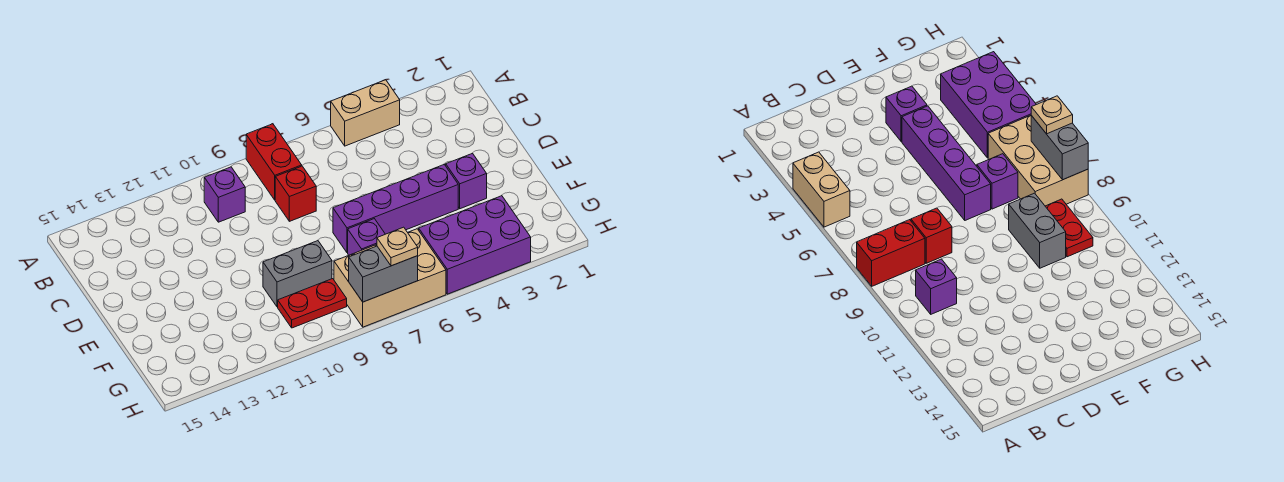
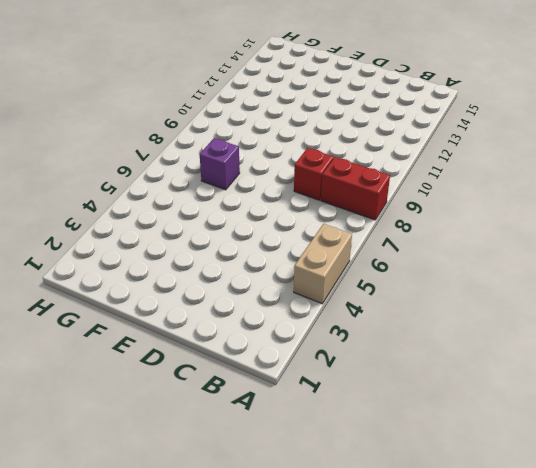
none -> purple 1x1 brick [204,167,245,222]
none -> purple 1x1 brick [446,154,487,209]
none -> purple 1x4 brick [333,165,458,253]

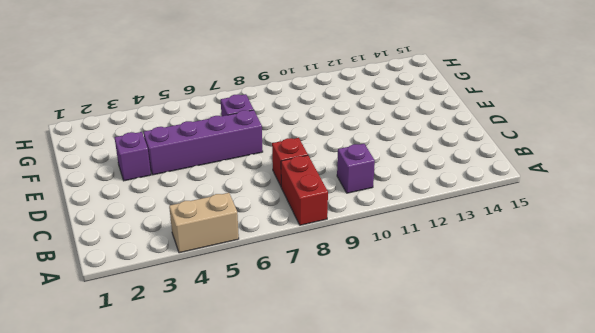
none -> grey 1x2 brick [263,241,332,307]
none -> purple 2x3 brick [419,196,531,294]
none -> tan 2x3 brick [334,229,446,327]

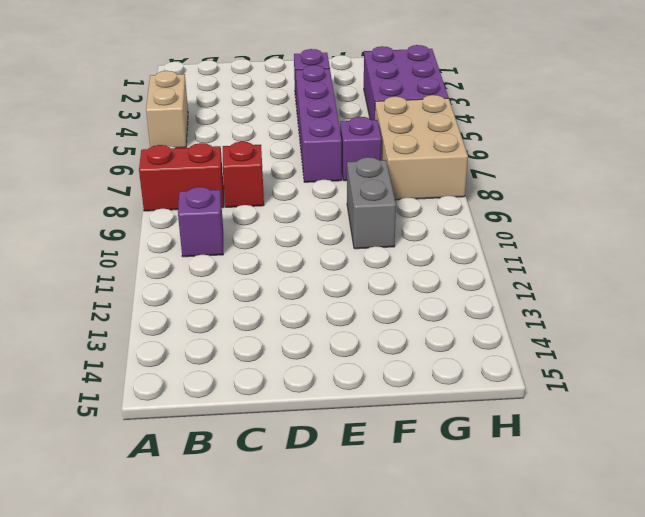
none -> red 1x2 plate [278,279,347,328]
none -> grey 1x2 brick [349,246,418,302]
none -> tan 1x1 plate [377,227,418,266]

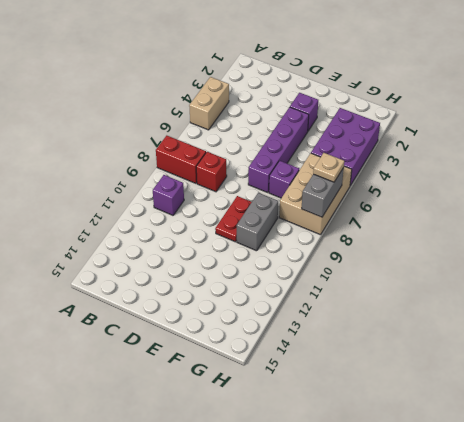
red 1x2 plate [215,196,252,242] -> red 1x2 plate moved to [278,279,347,328]

